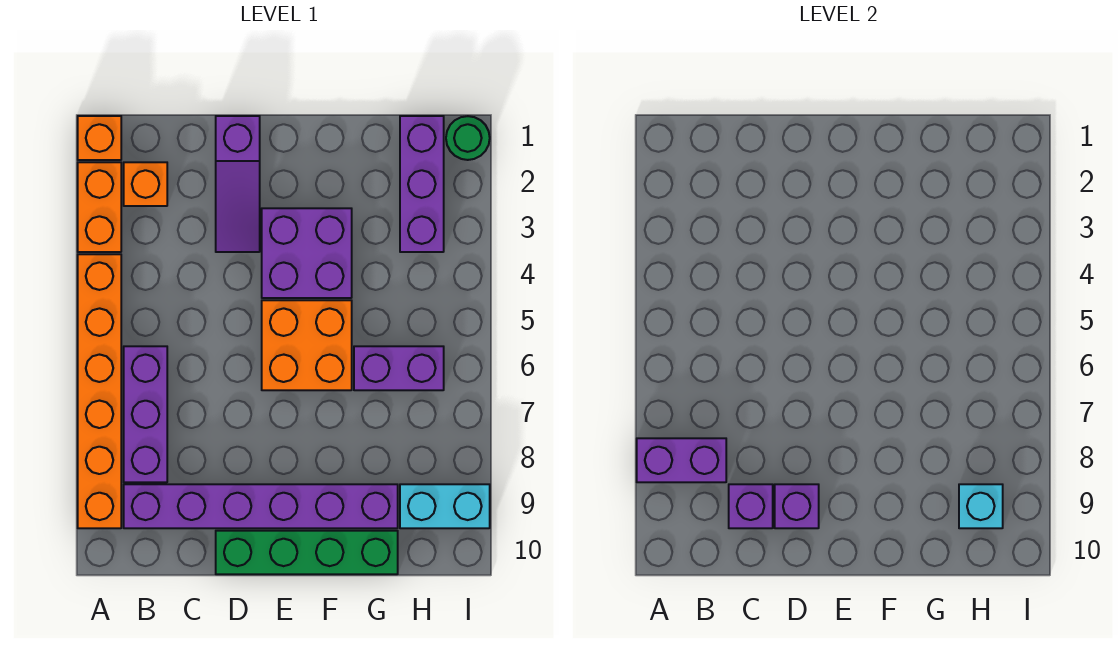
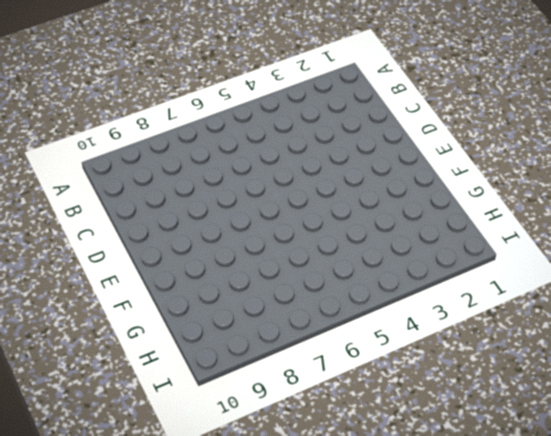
none -> orange 1x1 brick [78,116,121,160]
none -> orange 1x2 brick [78,162,121,252]
none -> orange 1x6 brick [78,254,121,528]

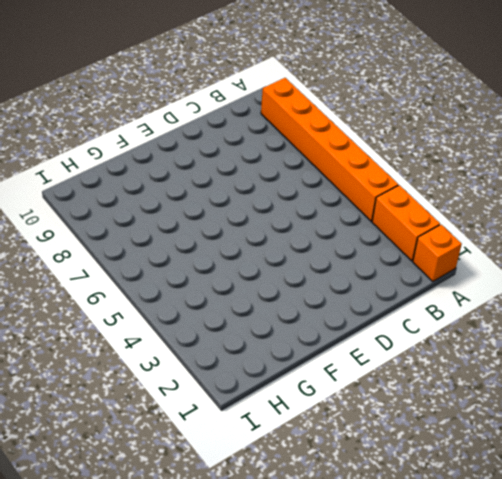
none -> orange 1x1 brick [124,162,167,206]
none -> purple 1x3 brick [124,346,167,482]
none -> purple 1x6 brick [124,484,398,528]

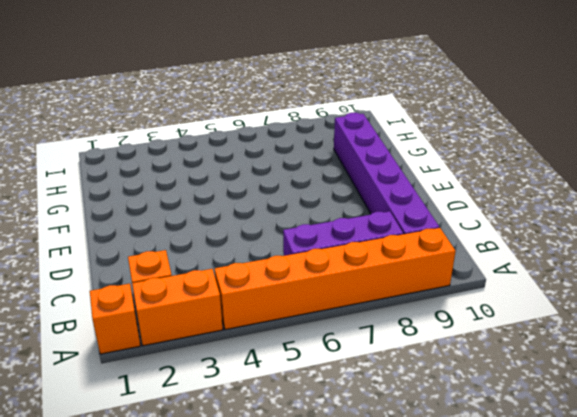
none -> purple 1x3 slope [216,116,260,252]
none -> green 1x4 brick [216,531,398,574]
none -> purple 2x2 brick [262,208,352,298]

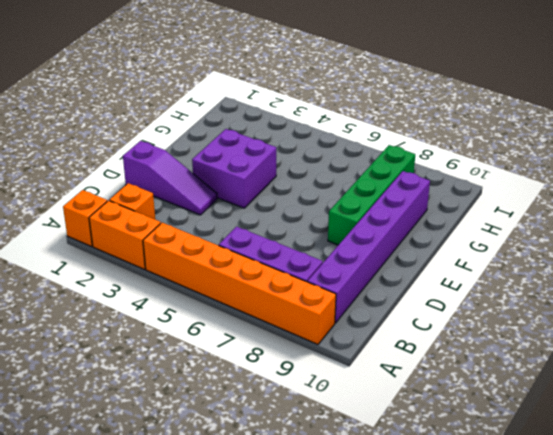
green 1x4 brick [328,145,415,245] -> green 1x4 brick moved to [216,531,398,574]
none -> orange 2x2 brick [262,300,352,390]
none -> purple 1x2 brick [354,346,444,390]
none -> purple 1x3 brick [400,116,444,252]

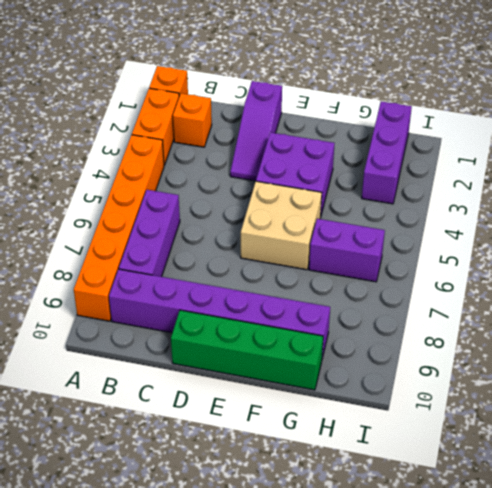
tan 2x2 brick [241,181,322,270] -> orange 2x2 brick [262,300,352,390]
none -> cyan 1x2 brick [400,484,490,528]
none -> green 1x1 round brick [446,116,490,160]
none -> purple 1x2 brick [637,438,726,482]

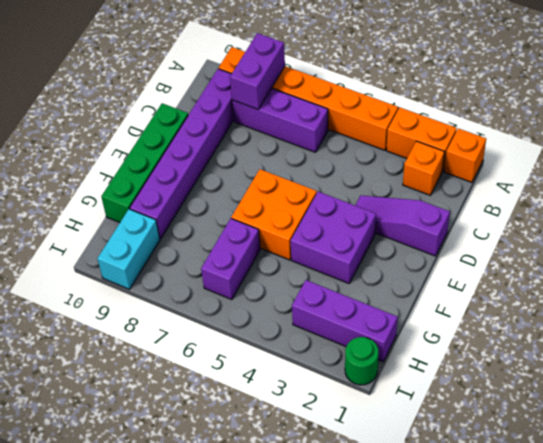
none -> purple 1x1 brick [729,484,773,528]
none -> purple 1x1 brick [775,484,819,528]
none -> cyan 1x1 brick [959,484,1003,528]

